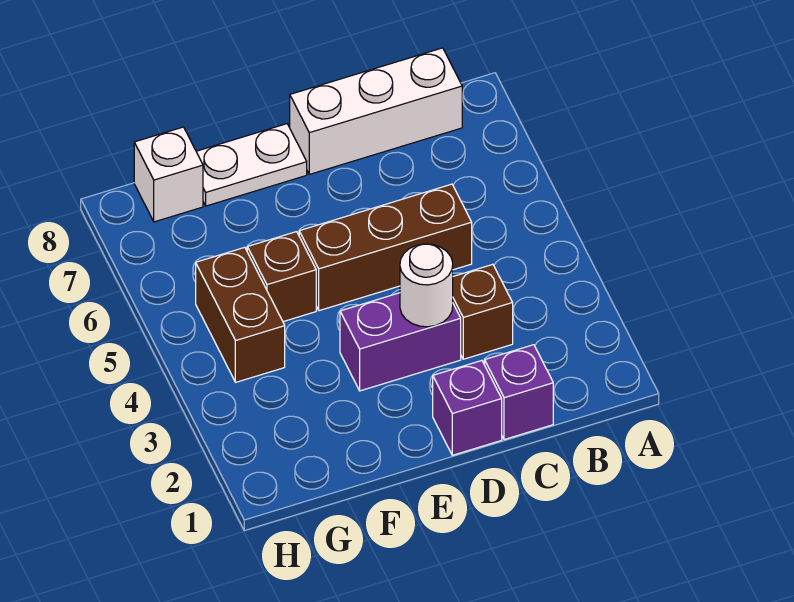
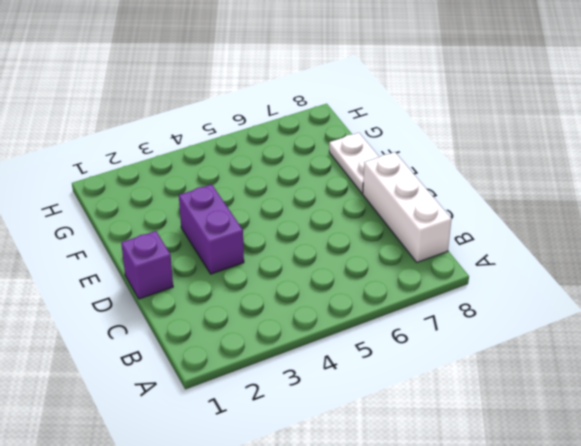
none -> purple 1x1 brick [485,345,553,440]
none -> brown 1x1 brick [453,264,513,359]

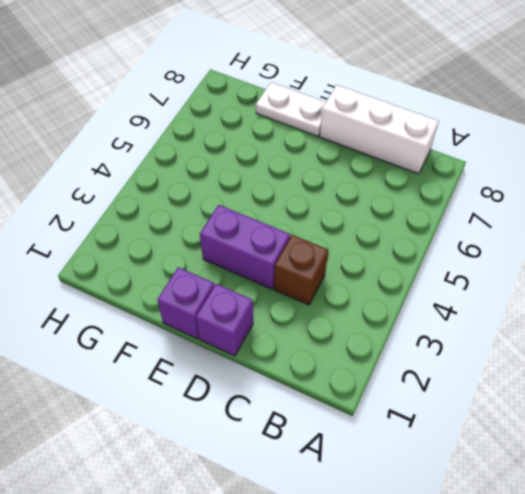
purple 1x1 brick [157,267,214,339] -> purple 1x1 brick moved to [485,345,553,440]
none -> brown 1x3 brick [299,184,472,311]
none -> brown 1x1 brick [247,232,316,322]

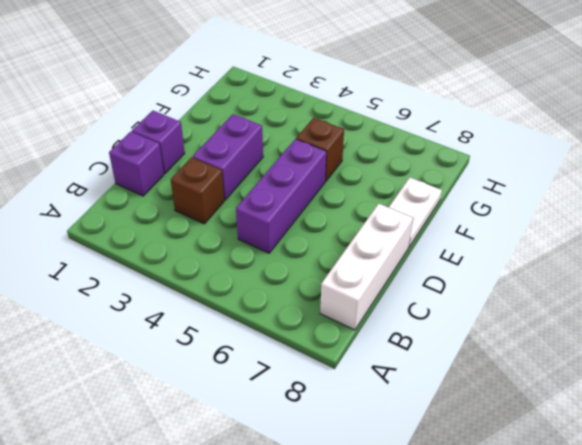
purple 1x3 brick [236,139,326,253] -> brown 1x3 brick [299,184,472,311]
none -> brown 1x2 brick [196,247,285,382]
none -> white 1x1 brick [134,127,203,222]

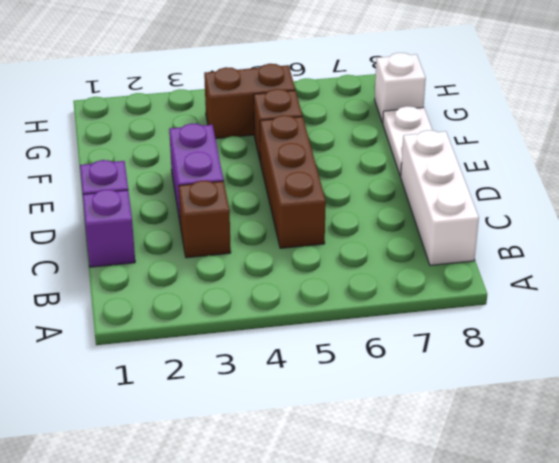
none -> white 1x1 round brick [400,244,453,327]

